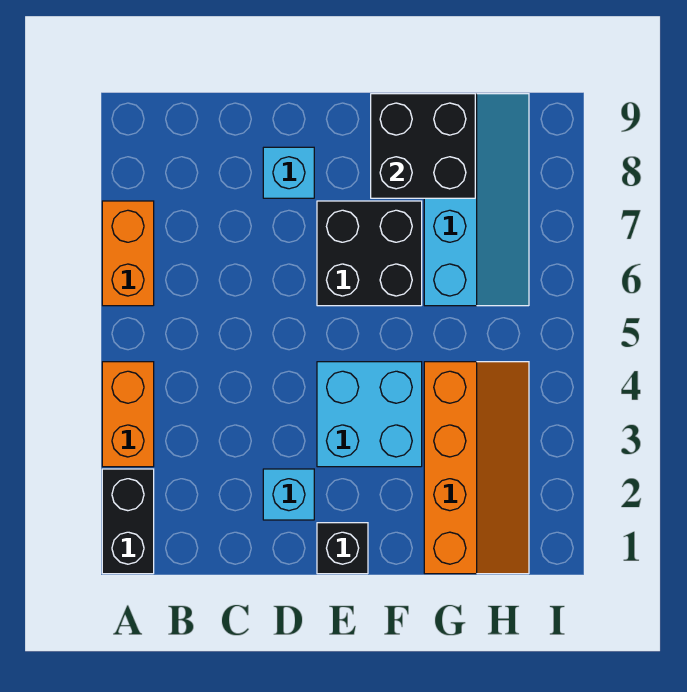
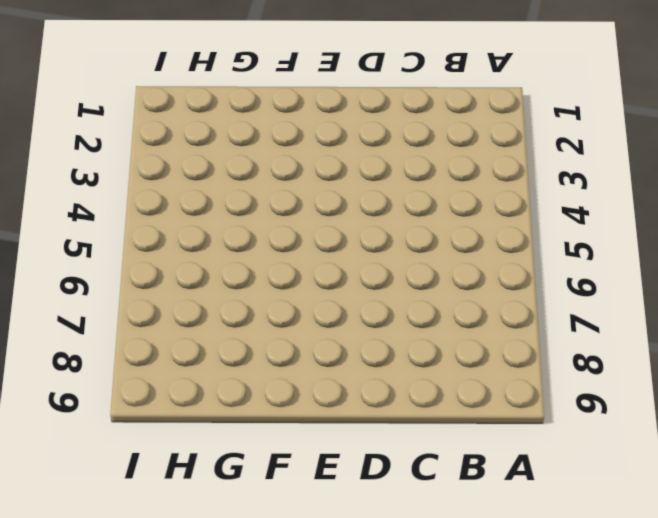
none -> black 1x2 brick [102,469,154,574]
none -> orange 1x2 brick [102,362,154,467]

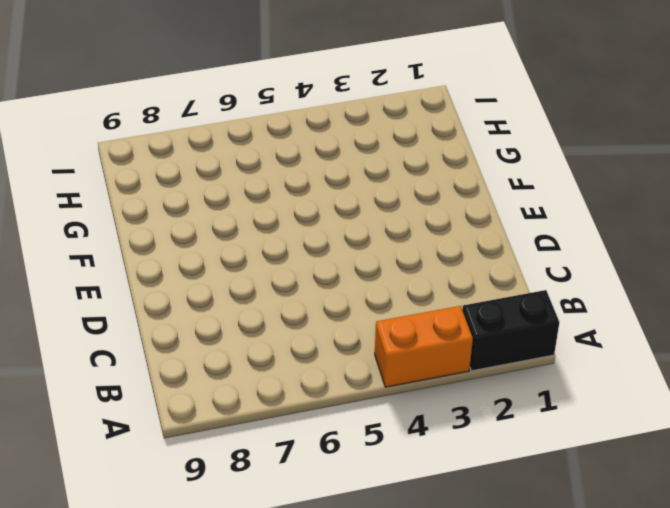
none -> orange 1x2 brick [102,201,154,306]
none -> cyan 1x1 brick [263,469,314,520]

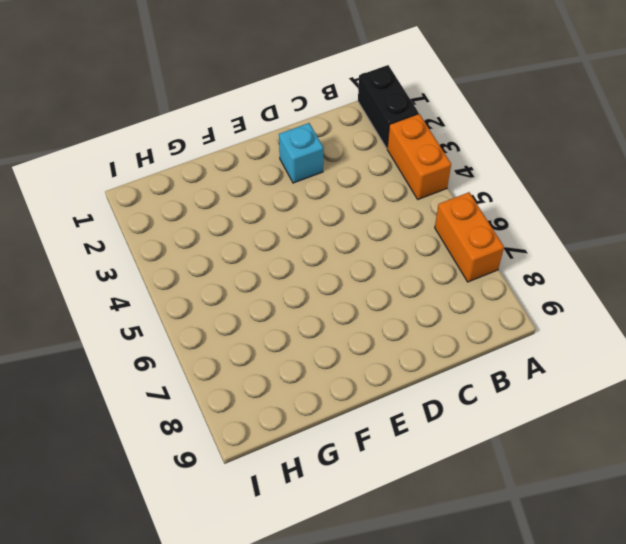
none -> cyan 1x1 brick [263,147,314,198]
none -> black 1x1 brick [317,523,368,574]

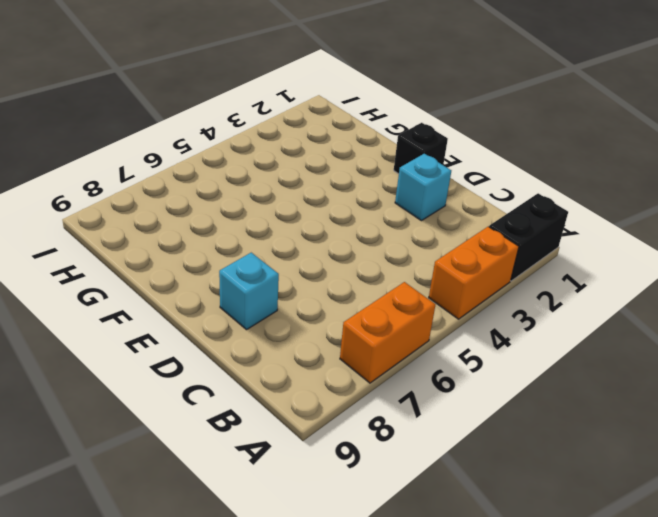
none -> cyan 2x2 brick [317,362,422,467]
none -> black 2x2 brick [317,201,422,306]

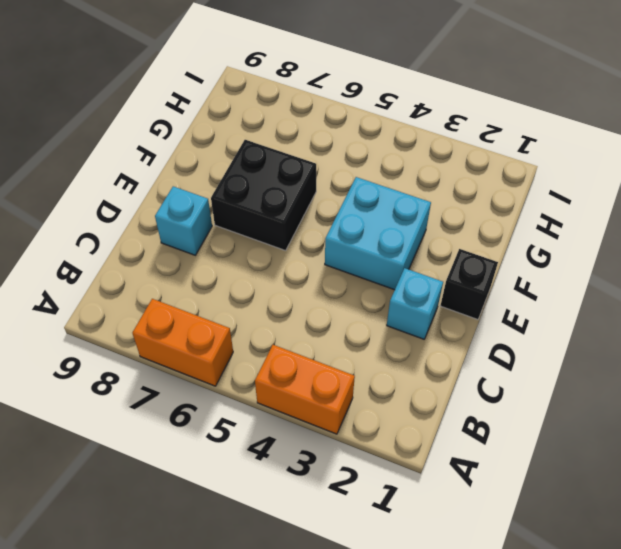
none -> black 1x2 brick [102,469,154,574]
none -> orange 2x4 slope [424,362,529,574]

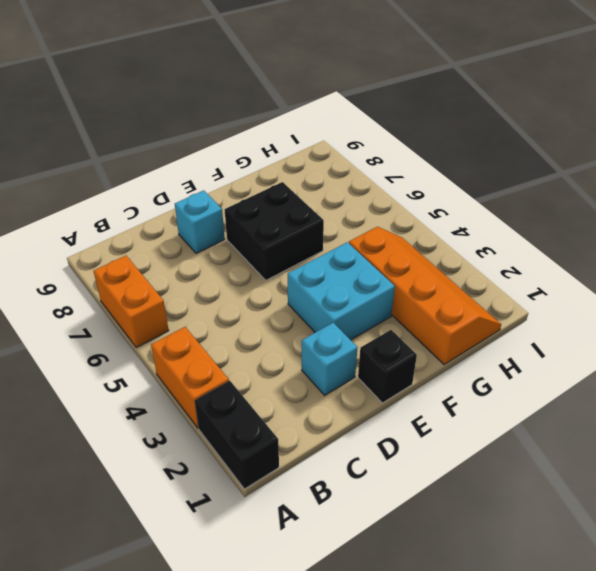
none -> cyan 2x4 slope [424,94,529,306]
none -> black 2x2 brick [371,94,475,198]

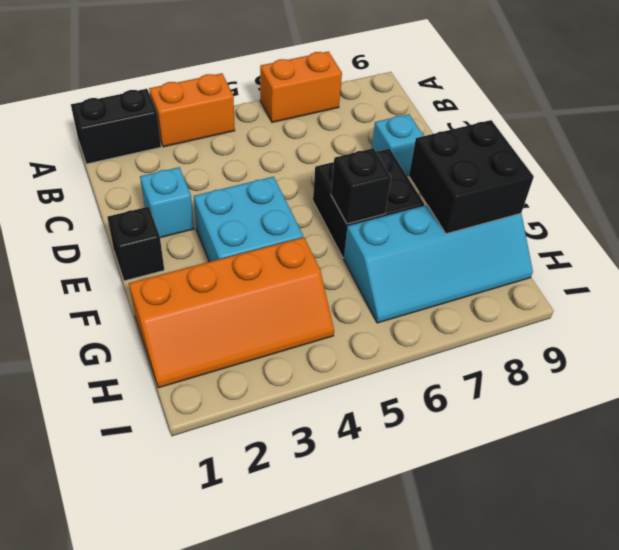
black 1x1 brick [331,148,391,224] -> none

